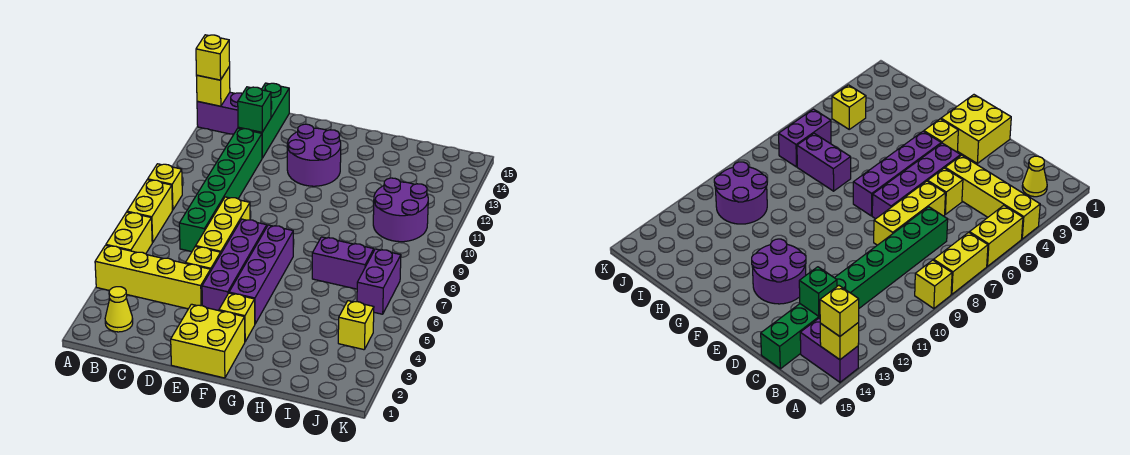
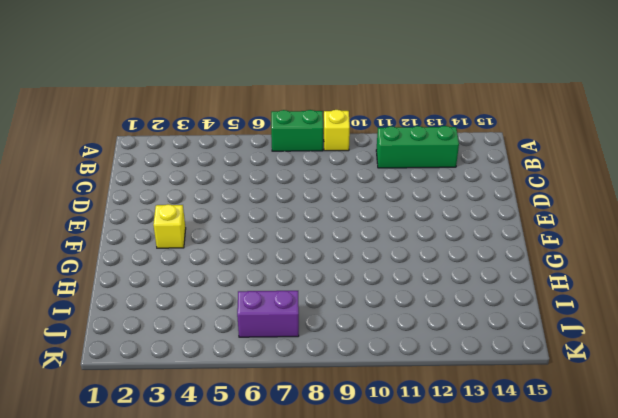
green 1x2 brick [271,110,323,151] -> yellow 1x2 brick [127,180,172,242]
green 1x3 brick [376,126,459,168] -> green 1x3 brick moved to [238,83,289,158]
none -> yellow 1x4 brick [95,245,211,309]
none -> yellow 1x2 brick [106,212,153,254]
none -> purple 1x2 brick [197,92,242,135]

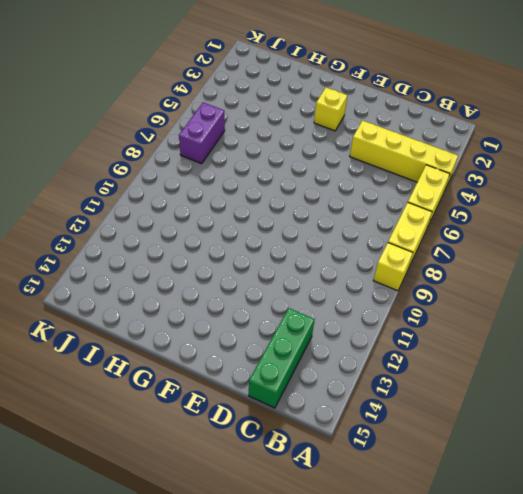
none -> purple 1x2 brick [197,92,242,135]
none -> yellow 1x1 cone [105,287,133,332]
none -> green 1x6 brick [179,128,262,252]

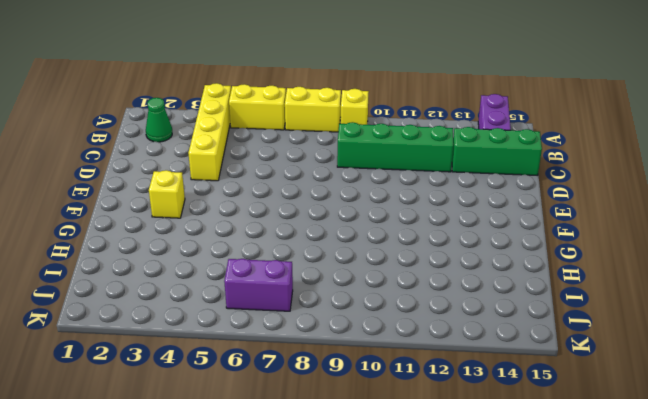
green 1x1 cone [146,98,172,142] -> yellow 1x1 cone [105,287,133,332]
green 1x4 brick [337,122,453,172] -> green 1x6 brick [179,128,262,252]
none -> yellow 1x1 brick [185,246,221,270]
none -> yellow 1x3 brick [196,197,250,253]
none -> yellow 2x2 brick [171,304,245,378]

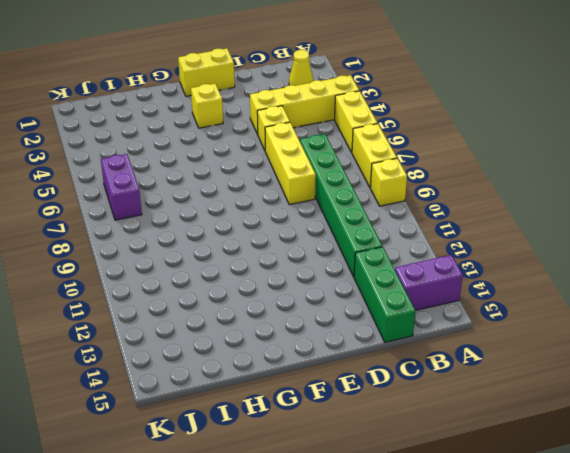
yellow 1x2 brick [178,48,235,96] -> yellow 2x2 brick [171,304,245,378]
none -> purple 1x4 brick [202,219,267,311]
none -> purple 2x2 round brick [287,124,341,186]
none -> purple 1x4 brick [229,225,293,324]

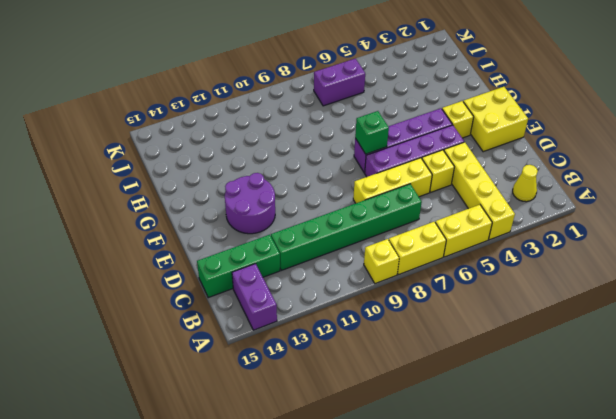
green 1x1 brick [355,111,389,154] -> green 1x1 brick moved to [238,87,271,132]
none -> purple 1x2 brick [312,237,374,289]
none -> purple 2x2 round brick [373,178,428,242]
none -> yellow 1x1 brick [338,301,374,350]

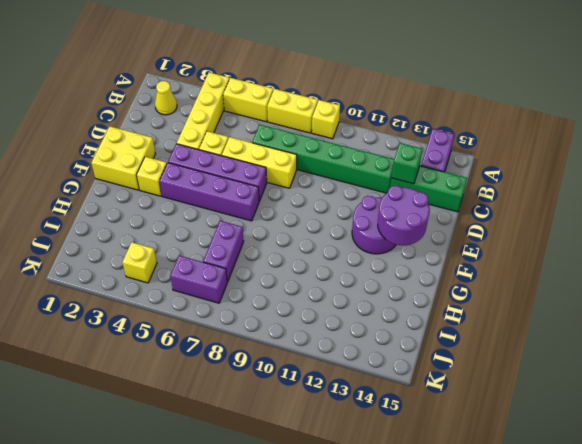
purple 2x2 round brick [378,186,430,245] -> purple 2x2 round brick moved to [373,178,428,242]
none -> yellow 1x1 brick [196,67,230,106]
none -> yellow 1x1 brick [196,35,230,80]

